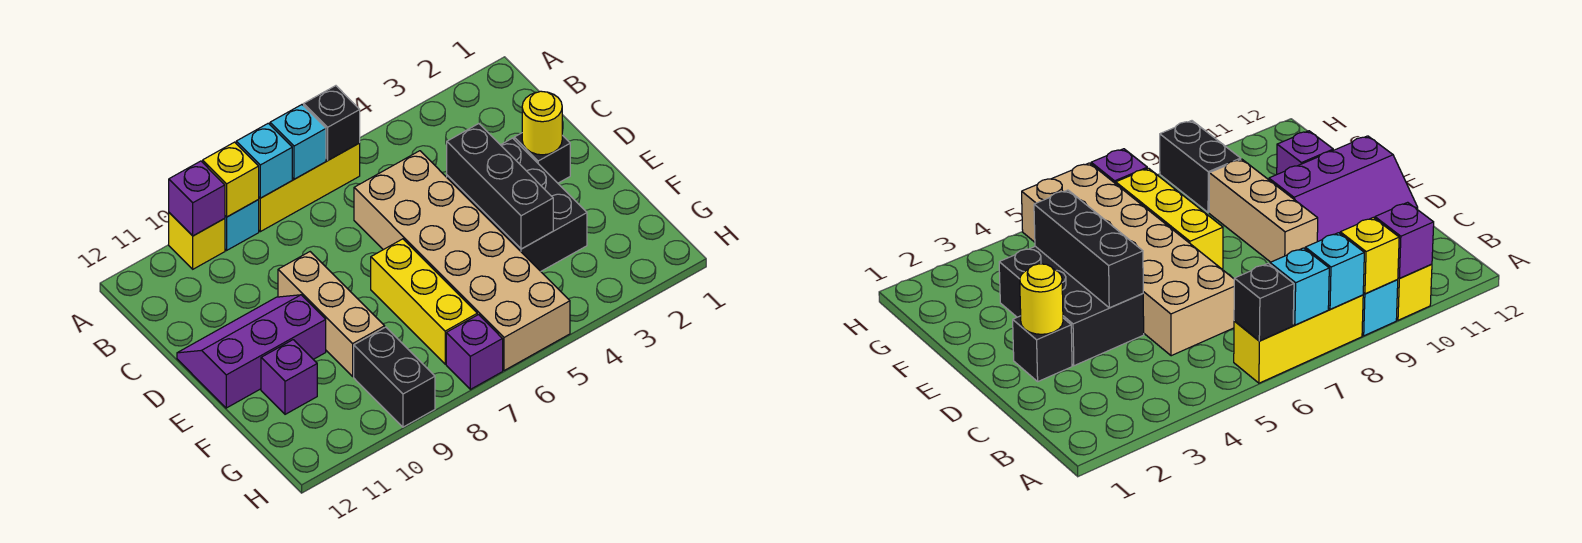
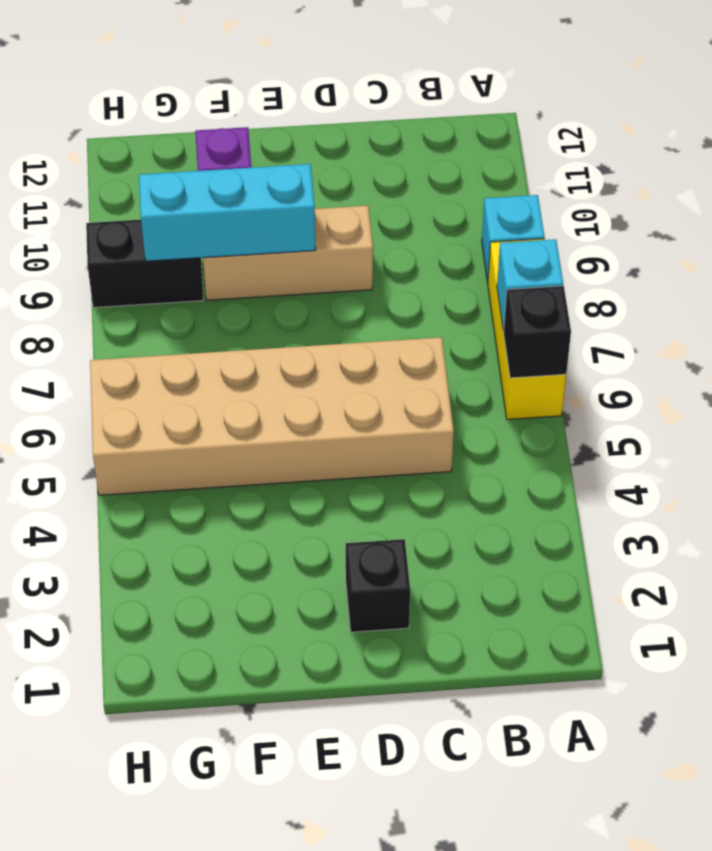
cyan 1x3 brick [139,164,316,261] -> none
none -> yellow 1x1 brick [169,213,225,269]
none -> black 2x3 brick [447,138,587,271]
none -> purple 2x3 slope [177,295,326,408]

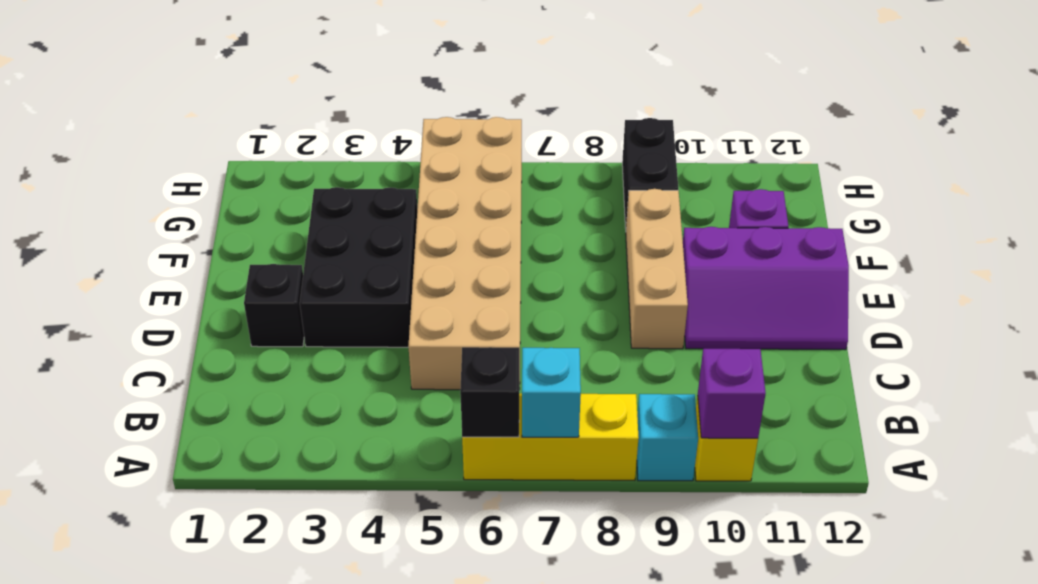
none -> yellow 1x3 brick [371,239,477,364]
none -> purple 1x1 brick [446,315,503,389]
none -> cyan 1x1 brick [236,123,292,198]

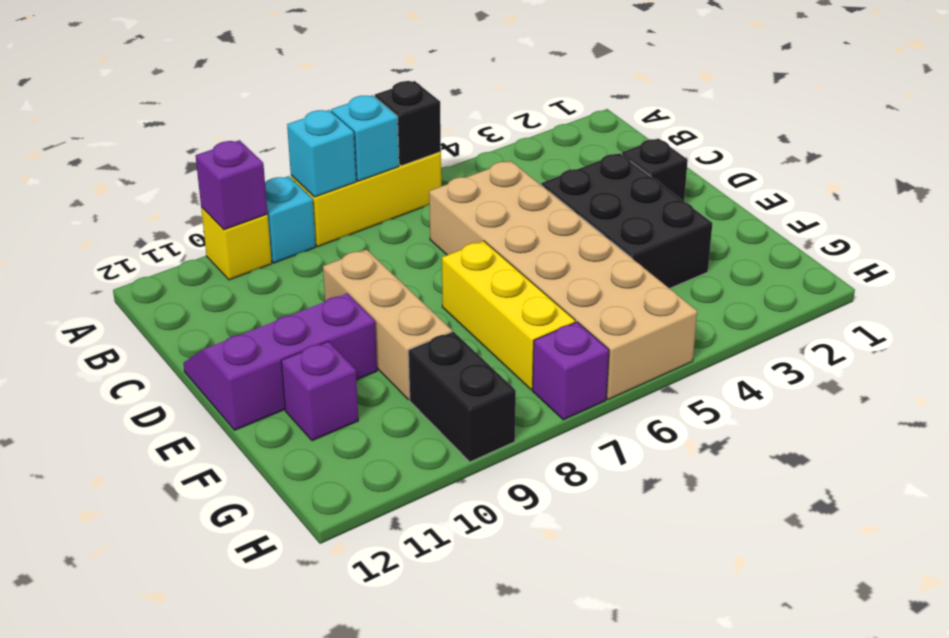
none -> yellow 1x1 brick [203,142,259,217]
none -> yellow 1x1 round brick [522,91,562,155]
none -> black 1x3 brick [447,124,553,249]

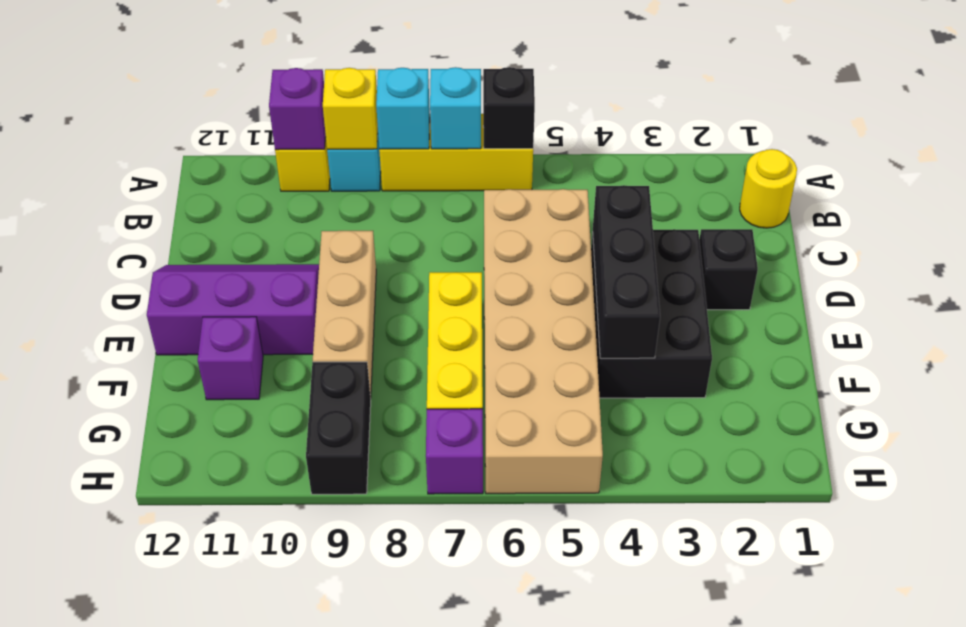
yellow 1x1 round brick [740,149,797,228] -> yellow 1x1 round brick moved to [522,91,562,155]

